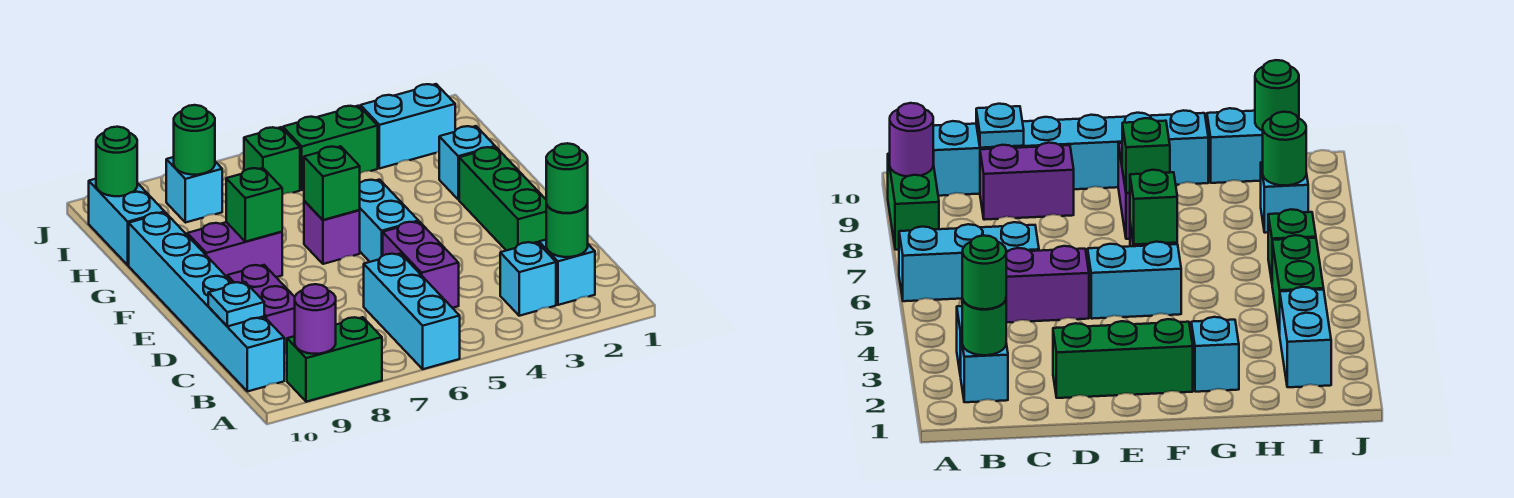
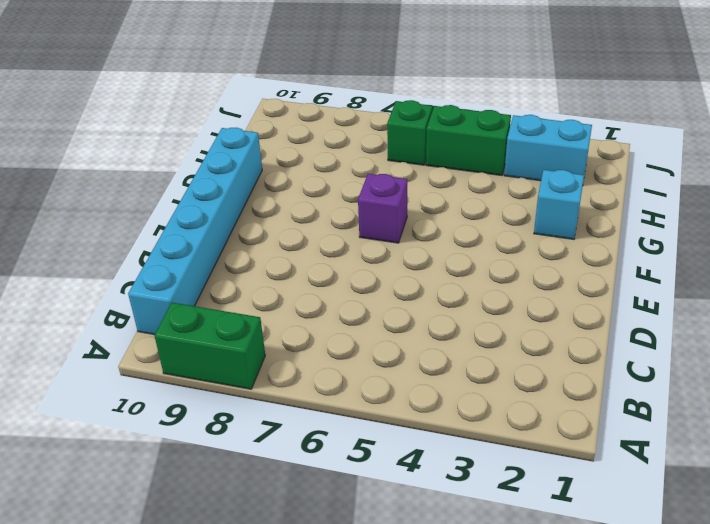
none -> cyan 1x3 brick [364,254,460,369]
none -> cyan 1x1 brick [539,240,595,305]
none -> cyan 1x1 brick [500,242,556,316]

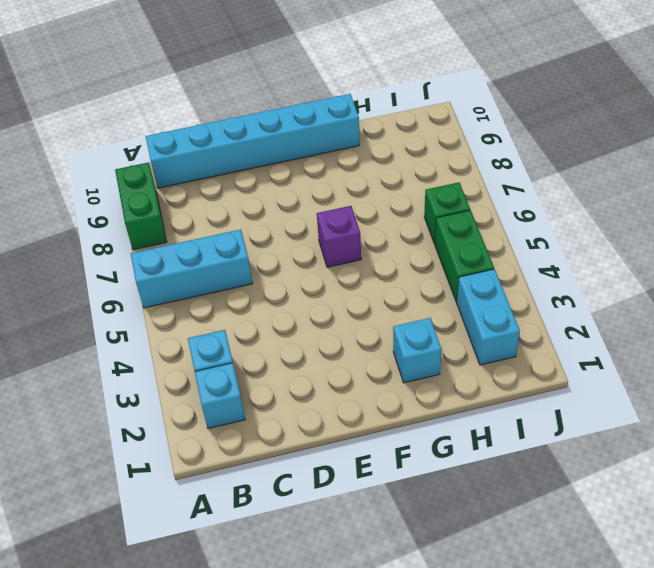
none -> purple 1x2 brick [383,222,459,308]
none -> purple 1x2 brick [227,265,295,354]
none -> green 1x3 brick [459,147,546,251]

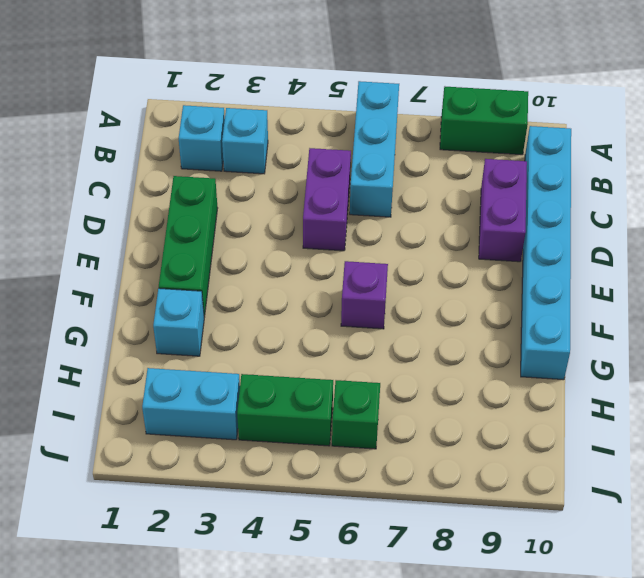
none -> cyan 1x2 brick [360,180,419,262]
none -> purple 1x2 brick [187,222,282,277]
none -> cyan 1x2 brick [89,179,165,265]

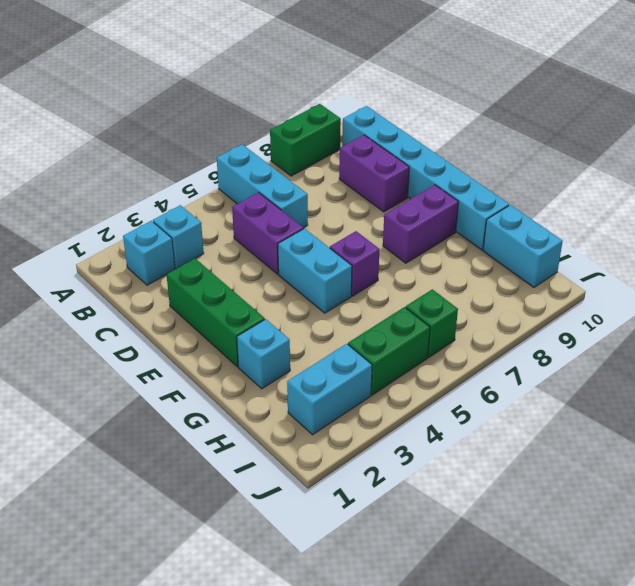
none -> cyan 1x1 brick [166,157,222,223]
none -> purple 1x1 round brick [295,284,336,354]
none -> green 1x1 round brick [546,204,588,257]

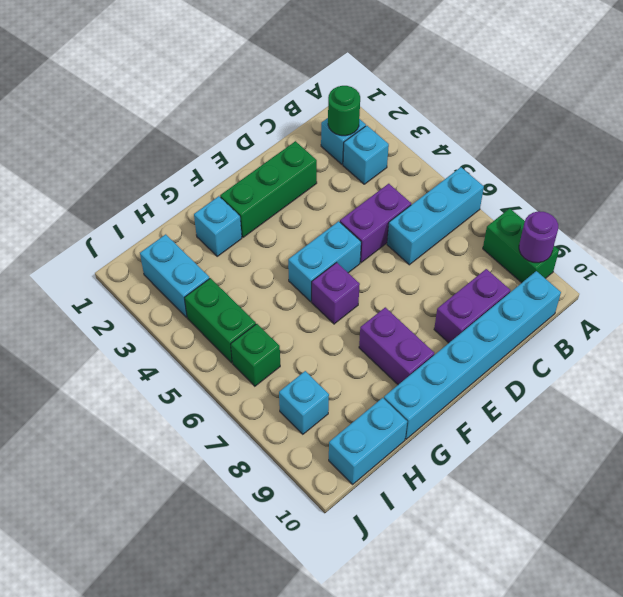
none -> cyan 1x1 plate [208,282,264,326]
none -> green 1x1 brick [304,146,360,220]
none -> green 1x1 brick [226,168,282,242]

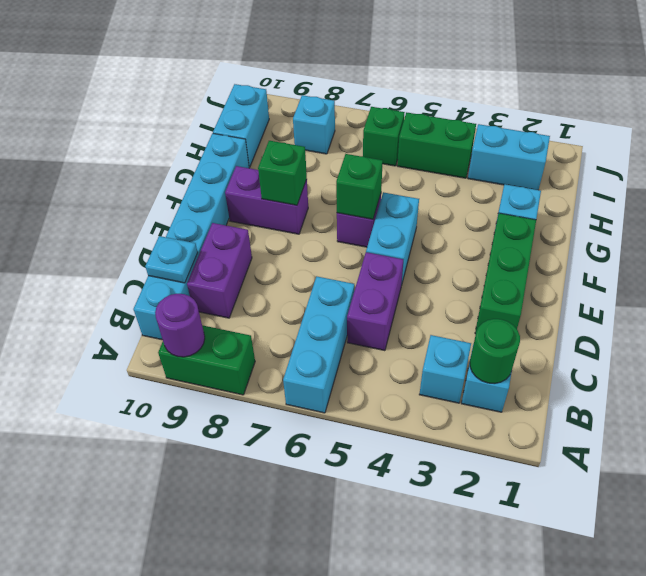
none -> green 1x1 round brick [174,105,215,175]
none -> green 1x1 round brick [96,127,137,196]
none -> green 1x1 round brick [546,143,588,213]

